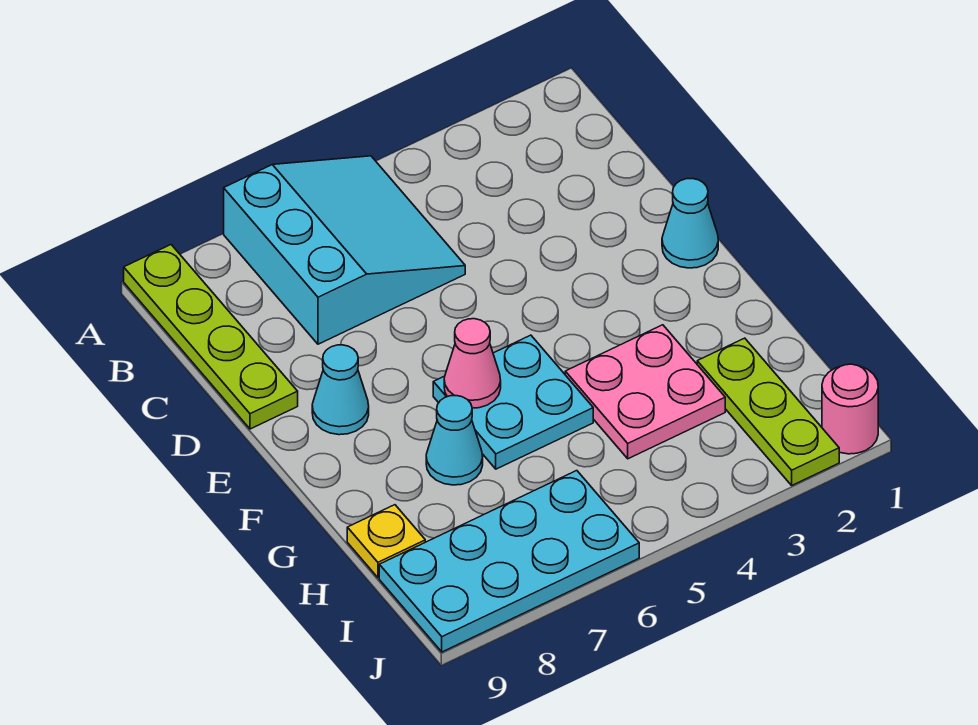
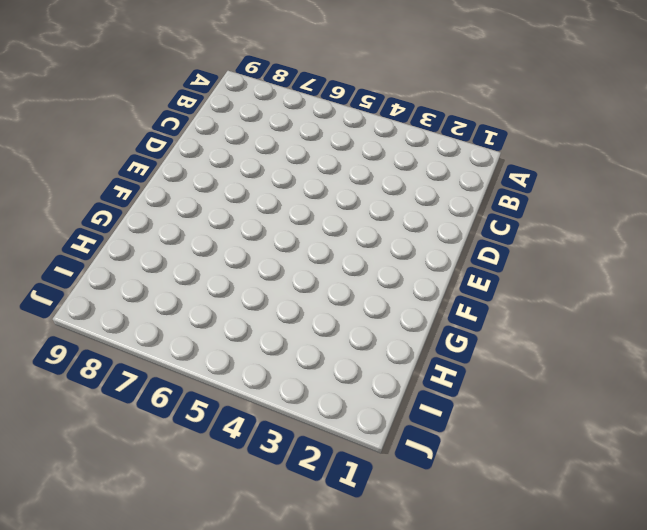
none -> cyan 3x3 slope [224,156,465,344]
none -> lime 1x4 plate [124,245,298,429]
none -> cyan 1x1 cone [662,179,718,268]

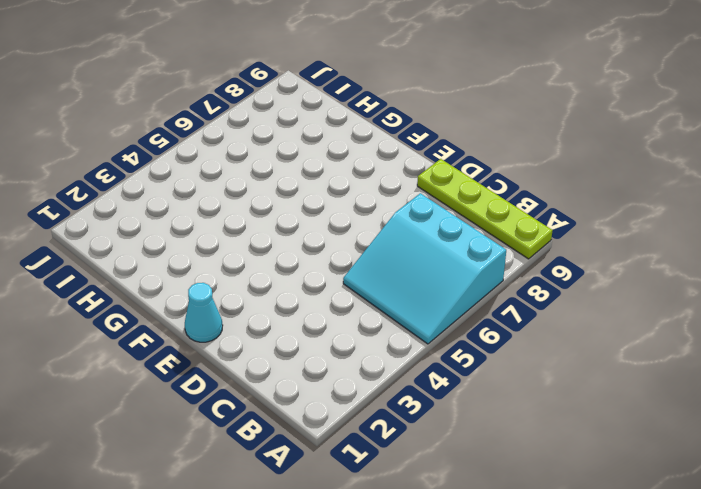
none -> cyan 1x1 cone [312,345,369,435]
none -> cyan 2x2 plate [433,335,593,469]
none -> pink 2x2 plate [565,325,725,459]

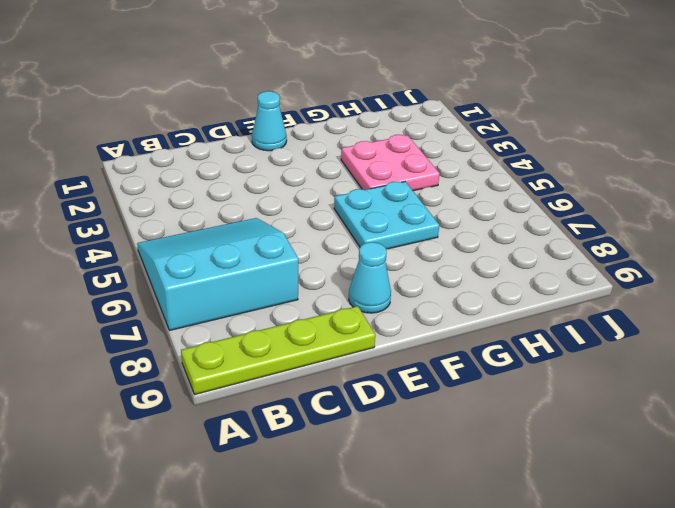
none -> cyan 1x1 cone [426,396,483,485]
none -> lime 1x3 plate [697,338,839,485]
none -> yellow 1x1 plate [347,505,425,578]

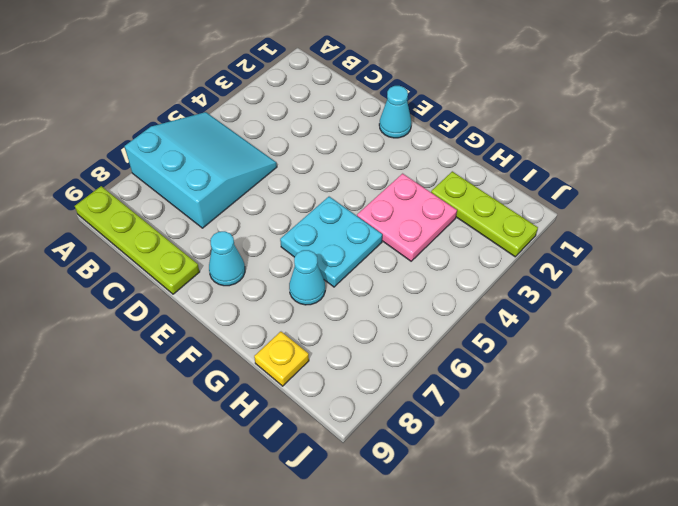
none -> cyan 2x4 plate [379,471,639,652]
none -> pink 1x1 round brick [822,364,878,454]
none -> pink 1x1 cone [444,319,501,408]

